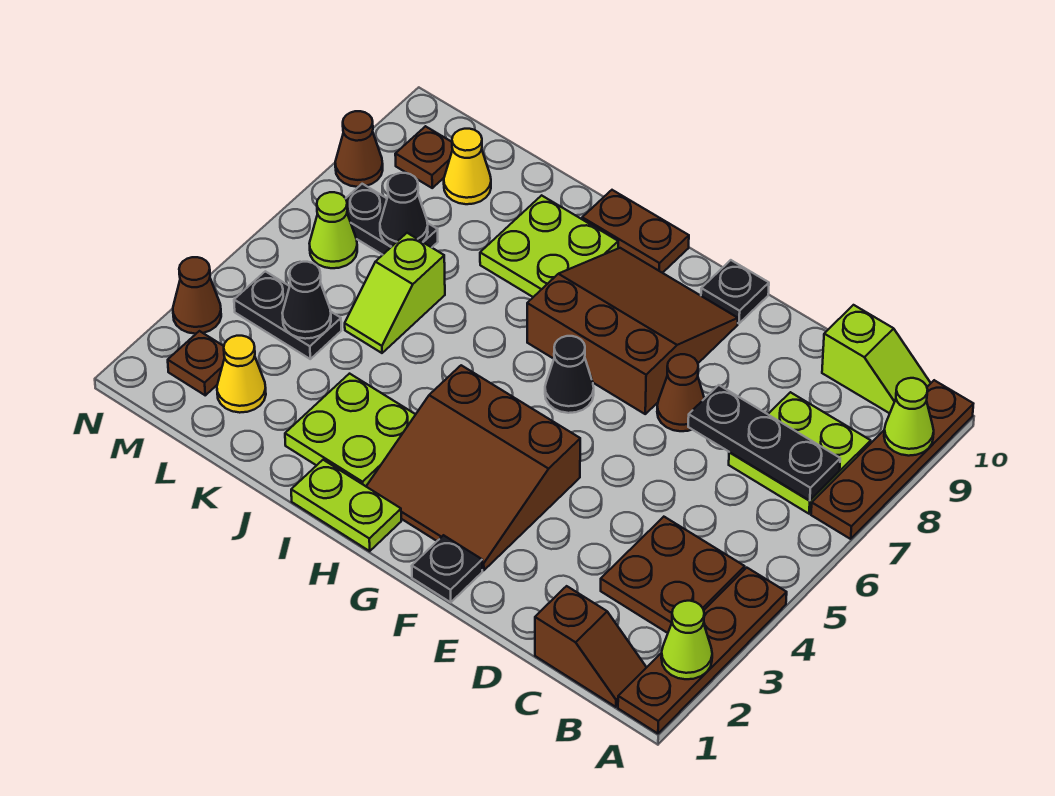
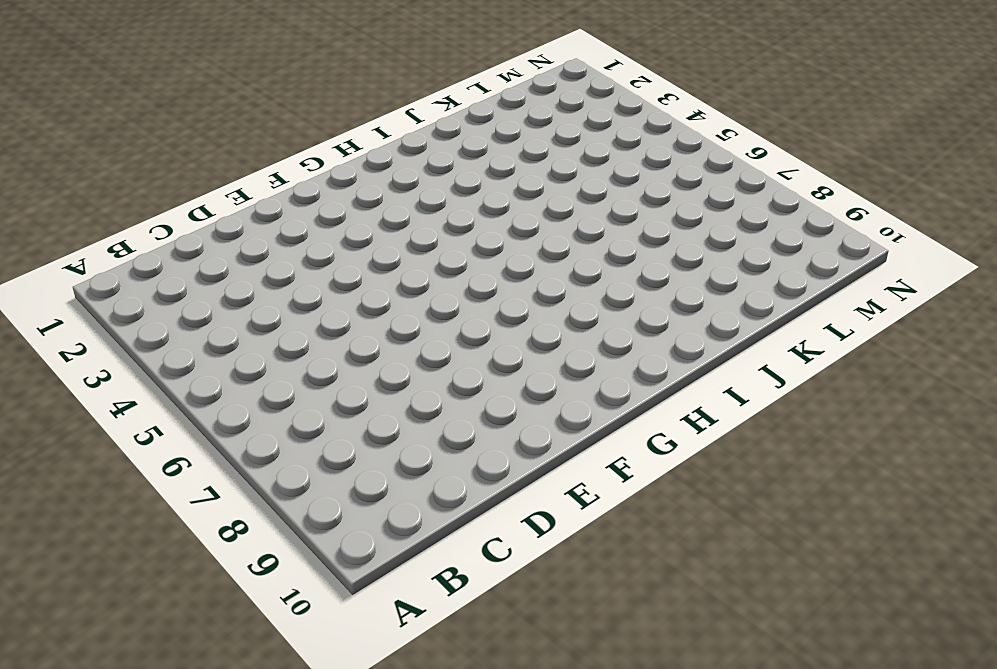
none -> brown 1x4 plate [618,568,787,733]
none -> brown 1x4 plate [811,380,973,539]
none -> brown 1x2 slope [535,586,647,707]
none -> brown 2x2 plate [601,517,745,633]

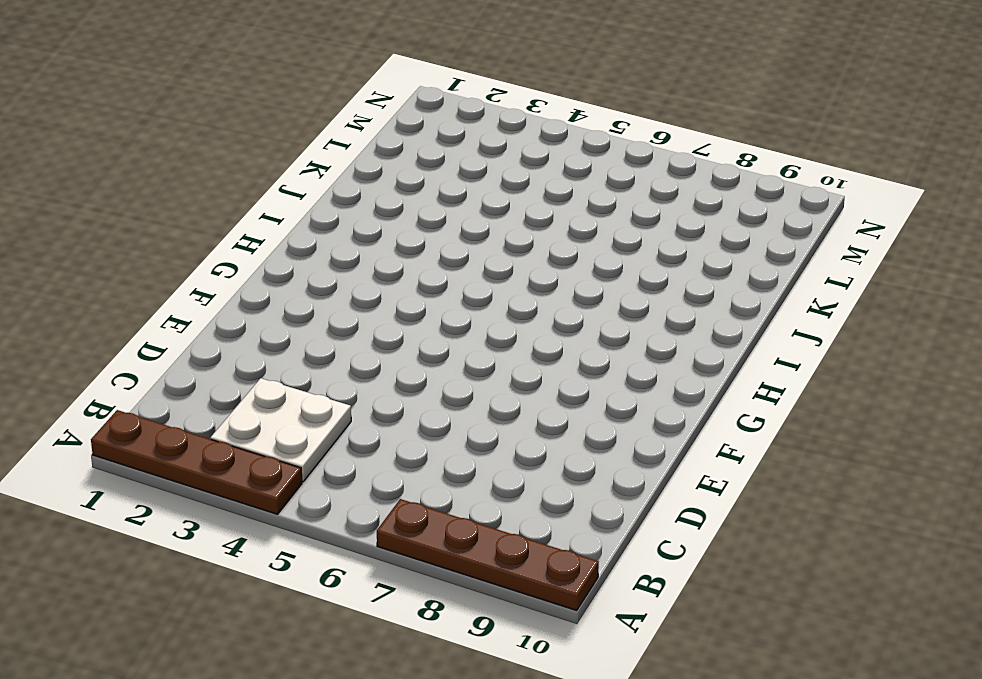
white 2x2 plate [210,378,351,482] -> brown 2x2 plate [601,517,745,633]
none -> brown 1x2 slope [535,586,647,707]
none -> lime 2x2 plate [729,392,871,514]
none -> lime 1x2 slope [822,305,931,413]
none -> brown 1x1 cone [657,354,704,431]

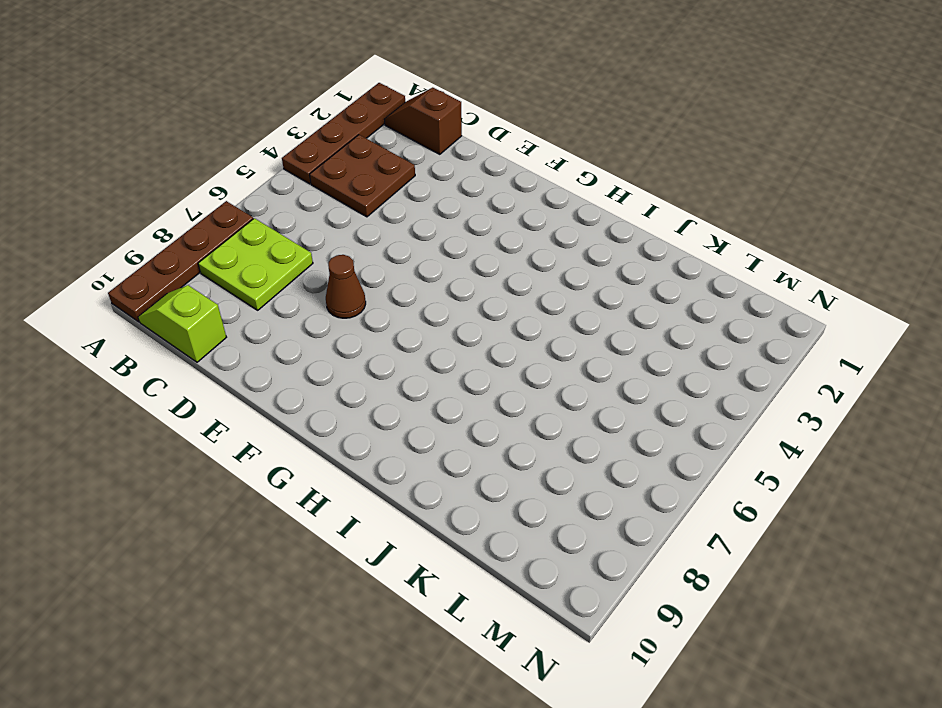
none -> black 1x1 plate [412,535,482,602]
none -> brown 3x3 slope [366,365,580,570]
none -> brown 3x3 slope [527,248,738,414]
none -> black 1x1 plate [701,260,769,323]

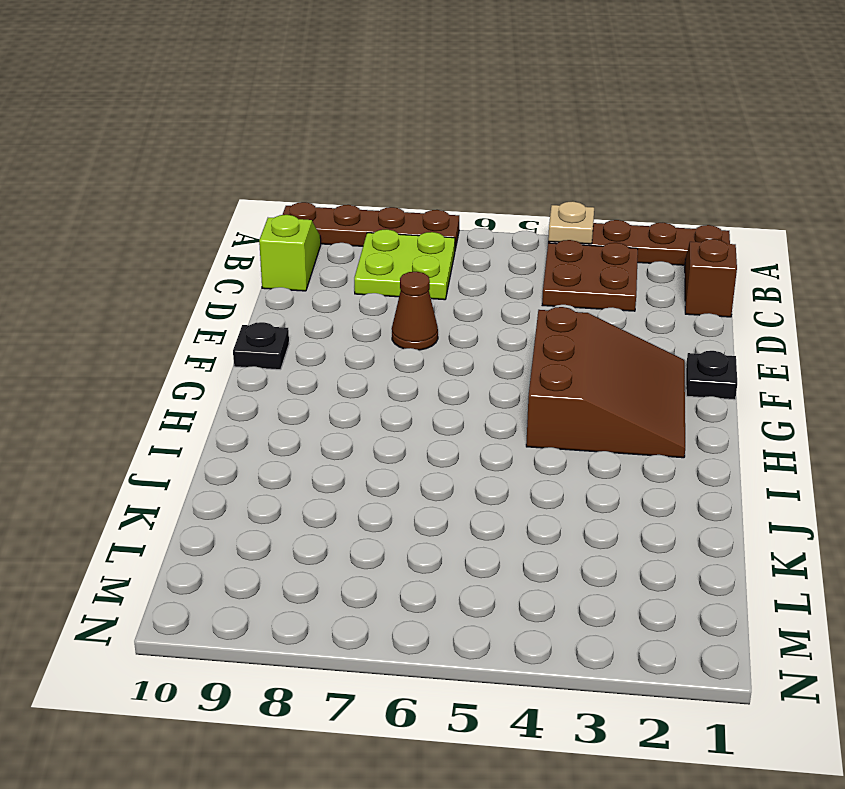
tan 1x1 plate [548,201,594,244] -> none
none -> brown 3x3 slope [527,248,738,414]
none -> black 1x1 cone [545,336,594,413]
none -> lime 1x2 plate [291,460,401,551]
none -> brown 1x2 plate [582,190,689,273]

